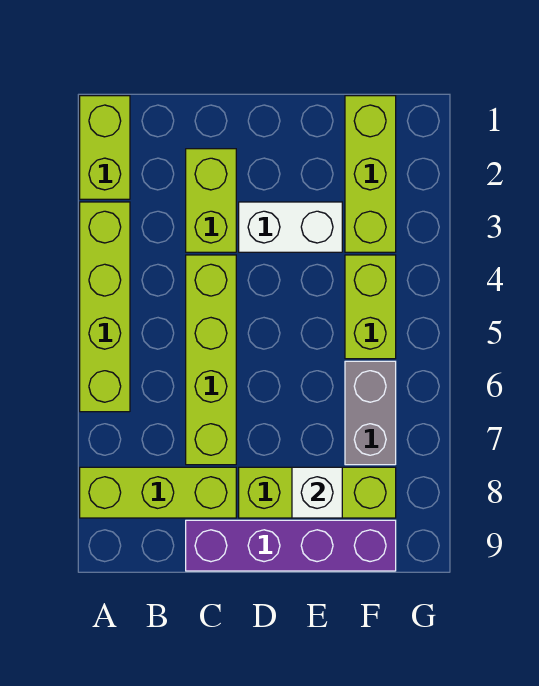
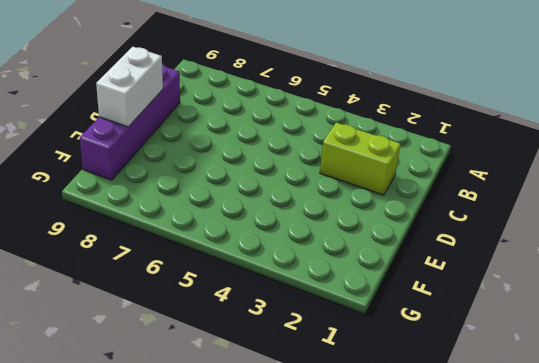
white 1x2 brick [96,47,163,127] -> white 1x2 brick moved to [239,202,342,252]
none -> lime 1x2 brick [80,96,130,199]
none -> lime 1x4 brick [80,202,130,412]
none -> lime 1x3 brick [80,467,236,518]

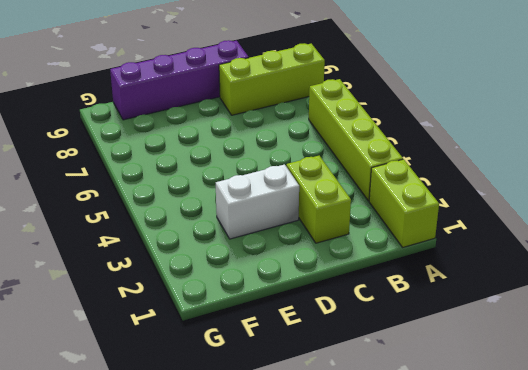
none -> lime 1x4 brick [186,255,236,465]
none -> lime 1x3 brick [239,467,396,518]
none -> lime 1x3 brick [345,96,396,252]

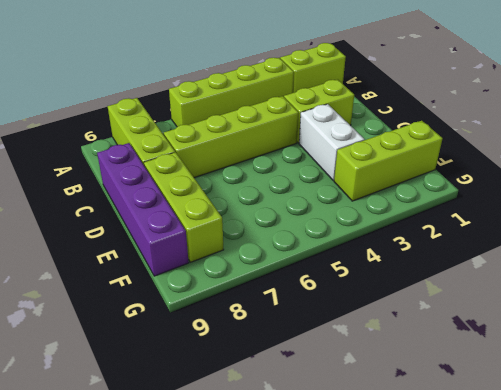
none -> lime 1x2 brick [345,255,396,359]
none -> grey 1x2 brick [345,361,396,465]
none -> white 1x1 brick [292,467,342,518]

